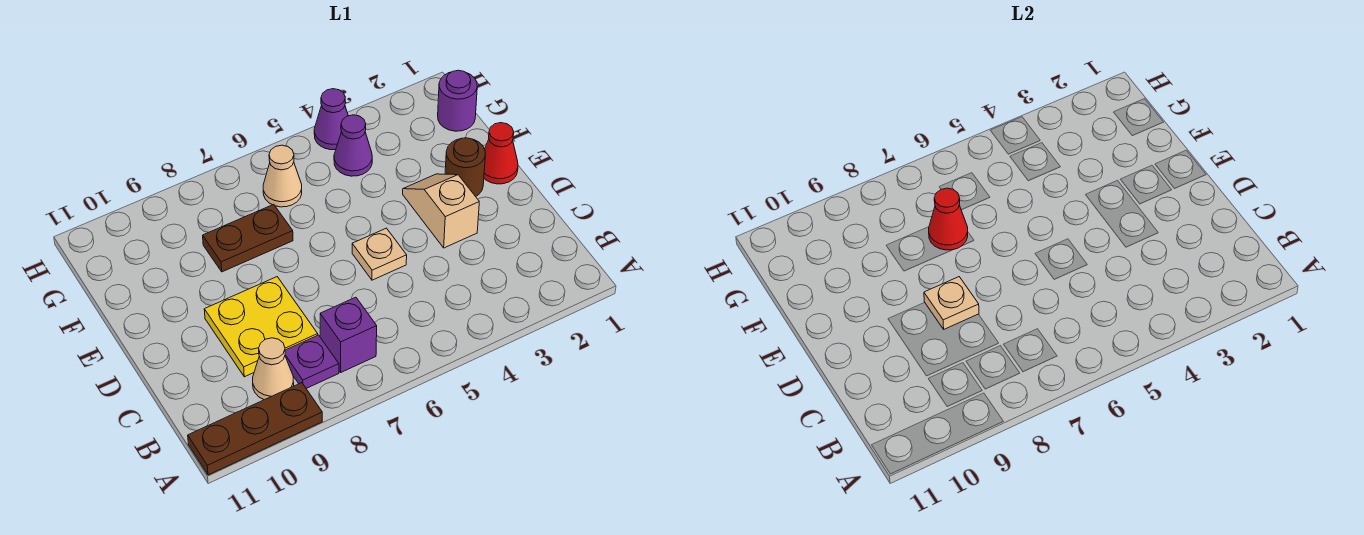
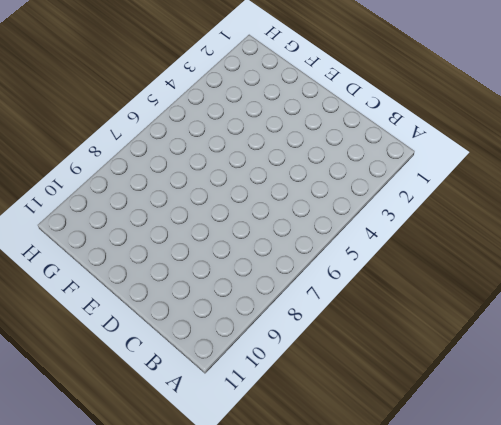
none -> brown 1x3 plate [188,383,322,475]
none -> purple 1x1 brick [320,297,377,372]
none -> purple 1x1 plate [285,335,339,388]

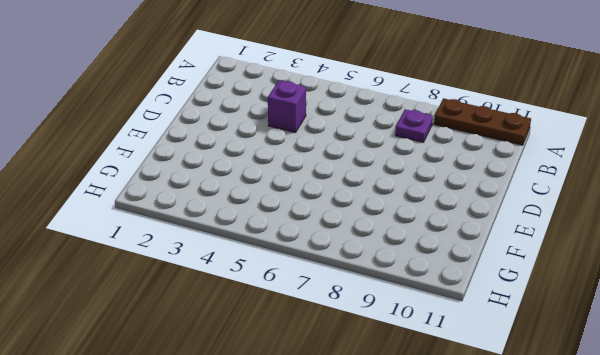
purple 1x1 brick [268,80,306,133] -> purple 1x1 brick moved to [320,297,377,372]
none -> tan 1x1 cone [253,338,294,400]
none -> yellow 2x2 plate [204,277,318,377]
none -> tan 1x2 slope [403,174,479,248]

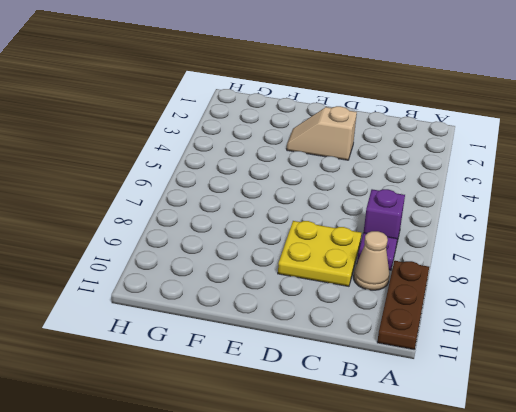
none -> tan 1x1 plate [352,228,407,280]
none -> red 1x1 cone [484,123,518,184]
none -> brown 1x1 round brick [445,138,485,196]

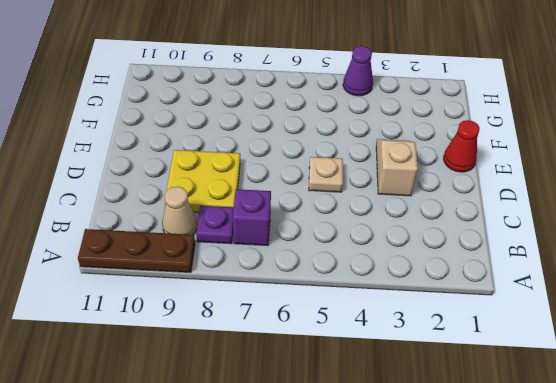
none -> brown 1x1 round brick [445,138,485,196]
none -> brown 1x2 plate [203,204,293,272]
none -> purple 1x1 round brick [438,70,477,131]

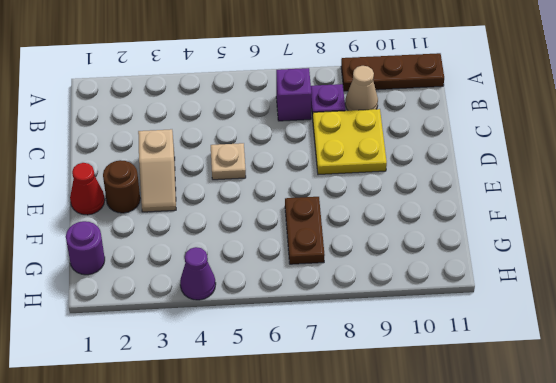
brown 1x2 plate [285,197,325,264] -> brown 1x2 plate turned to [203,204,293,272]
none -> purple 1x1 cone [334,115,372,176]
none -> tan 1x1 cone [263,145,302,207]
none -> tan 1x1 plate [924,277,979,329]

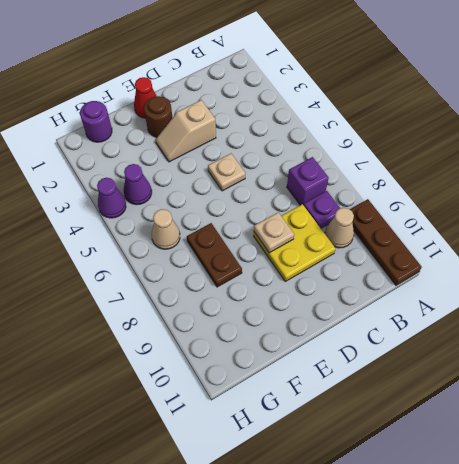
none -> red 1x1 cone [929,188,968,250]

